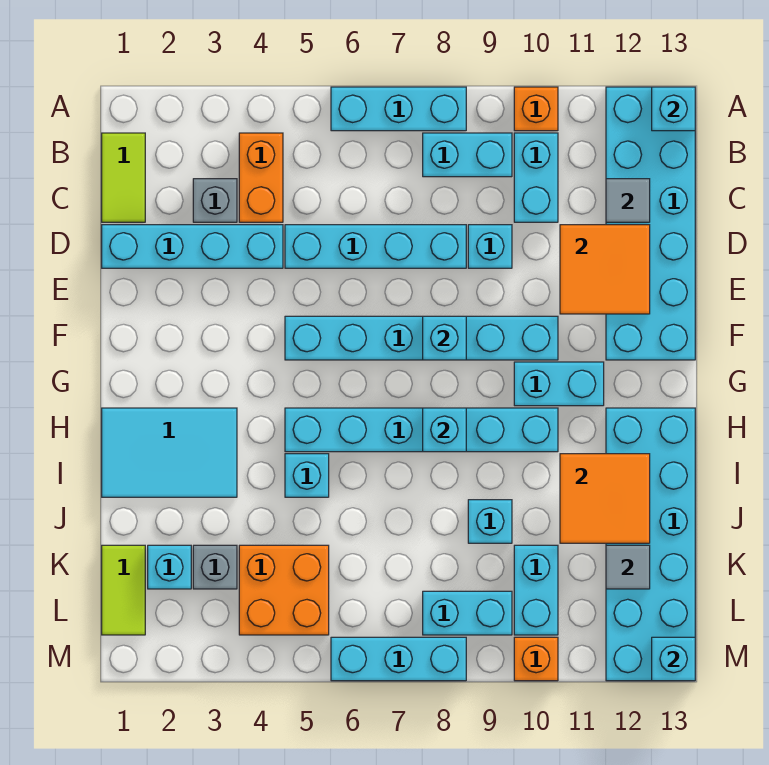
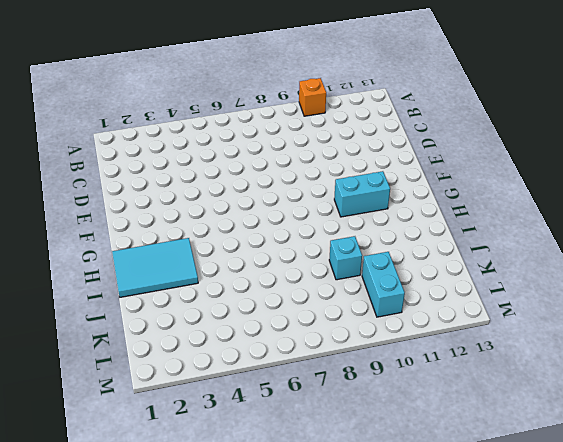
none -> cyan 1x3 brick [331,87,466,131]
none -> cyan 2x6 brick [606,87,695,360]
none -> lime 1x2 tile [102,133,145,222]
none -> orange 1x2 brick [239,133,283,222]

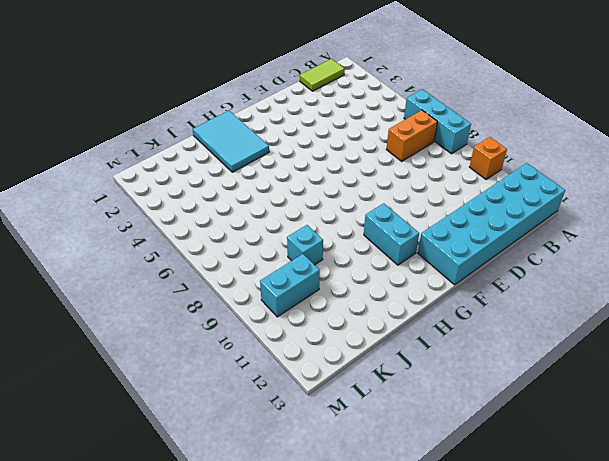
orange 1x2 brick [387,110,437,161] -> orange 1x2 brick moved to [239,133,283,222]
none -> cyan 1x2 brick [423,133,512,177]
none -> cyan 1x2 brick [514,133,558,222]
none -> grey 1x1 brick [193,179,237,222]
none -> cyan 1x4 brick [102,225,283,268]

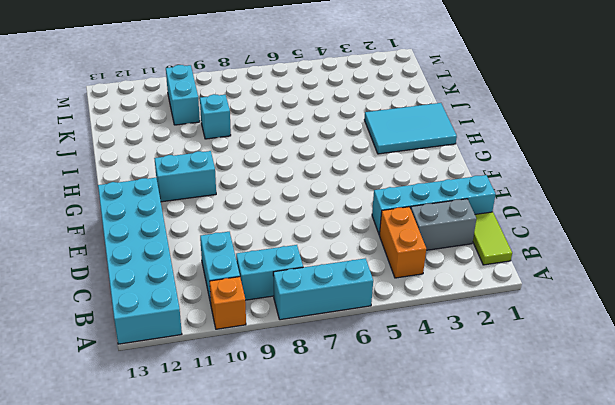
grey 1x2 brick [411,199,476,250] -> grey 1x1 brick [193,179,237,222]
none -> cyan 1x4 brick [285,225,466,268]
none -> cyan 1x1 brick [468,225,512,268]
none -> cyan 1x6 brick [285,316,558,360]
none -> cyan 1x6 brick [285,408,558,452]

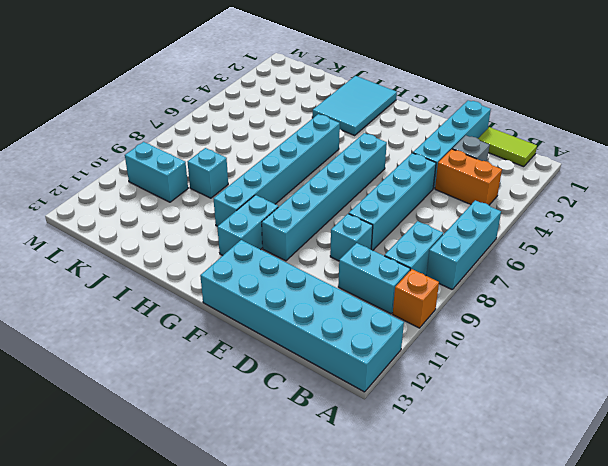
none -> cyan 2x6 brick [606,408,695,681]
none -> cyan 1x1 brick [285,454,329,497]
none -> lime 1x2 tile [102,545,145,635]
none -> cyan 1x1 brick [148,545,191,589]

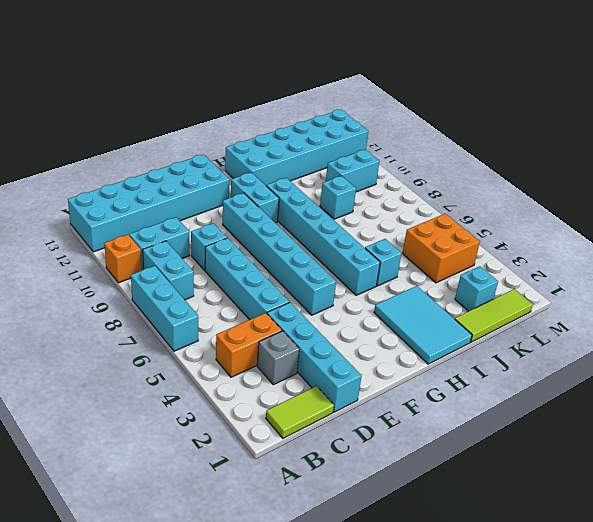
lime 1x3 tile [455,289,533,342] -> lime 1x2 tile [102,545,145,635]
none -> grey 1x1 brick [193,545,237,589]
none -> cyan 1x2 brick [423,591,512,635]
none -> cyan 1x3 brick [331,637,466,681]
none -> orange 1x1 brick [514,637,558,681]

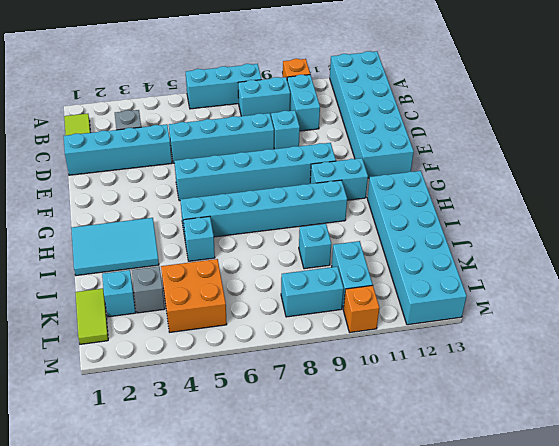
none -> orange 1x2 brick [239,133,283,222]
none -> cyan 1x3 brick [331,637,466,681]
none -> cyan 1x1 brick [652,87,695,131]
none -> grey 1x1 tile [606,179,650,222]

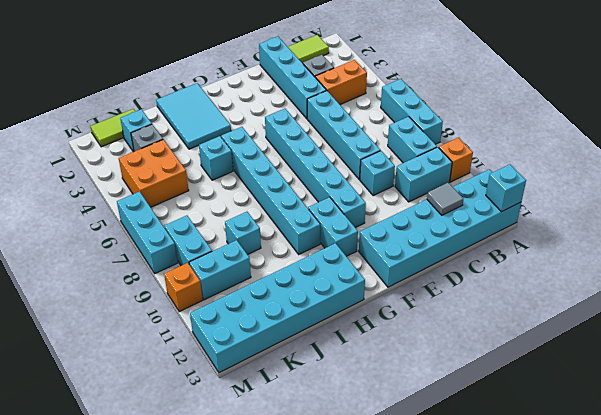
none -> orange 2x2 tile [560,225,650,314]
none -> cyan 1x1 brick [423,316,466,360]
none -> cyan 1x1 brick [423,408,466,452]
none -> orange 2x2 tile [560,454,650,543]

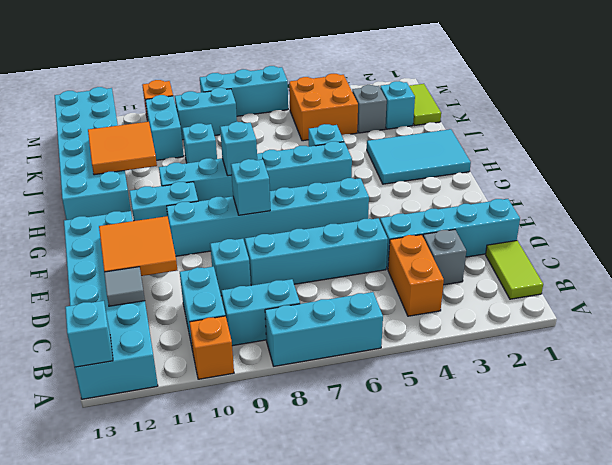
none -> grey 1x1 tile [606,545,650,589]
none -> cyan 1x1 brick [652,637,695,681]

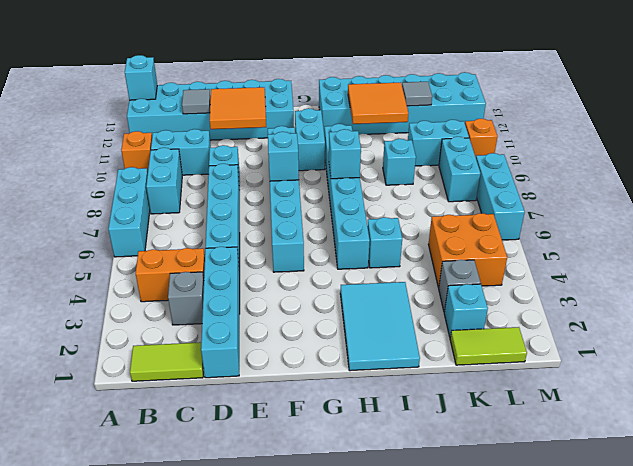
none -> cyan 1x1 brick [652,637,695,681]

